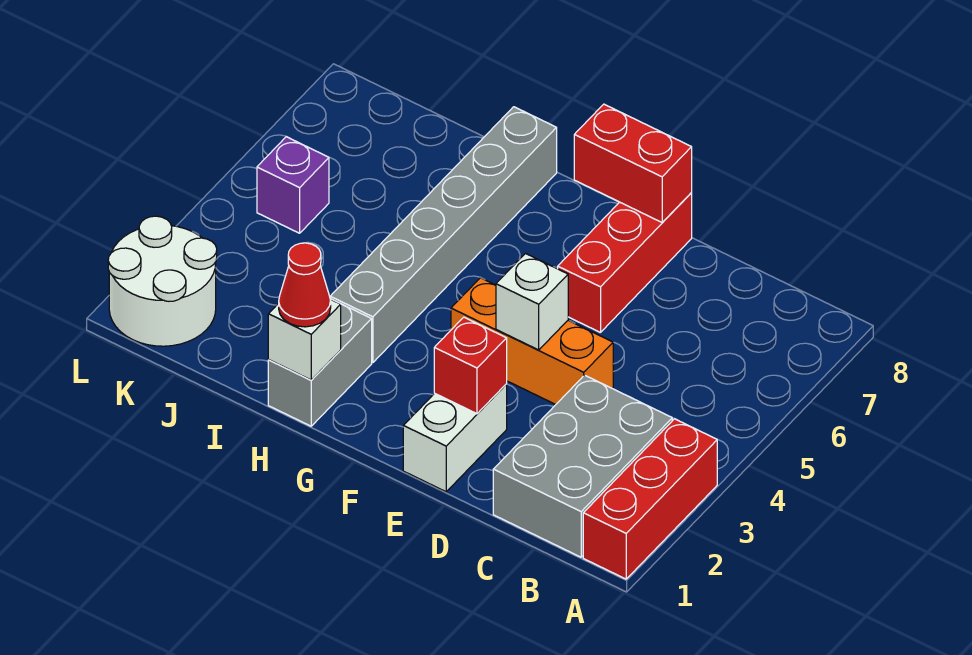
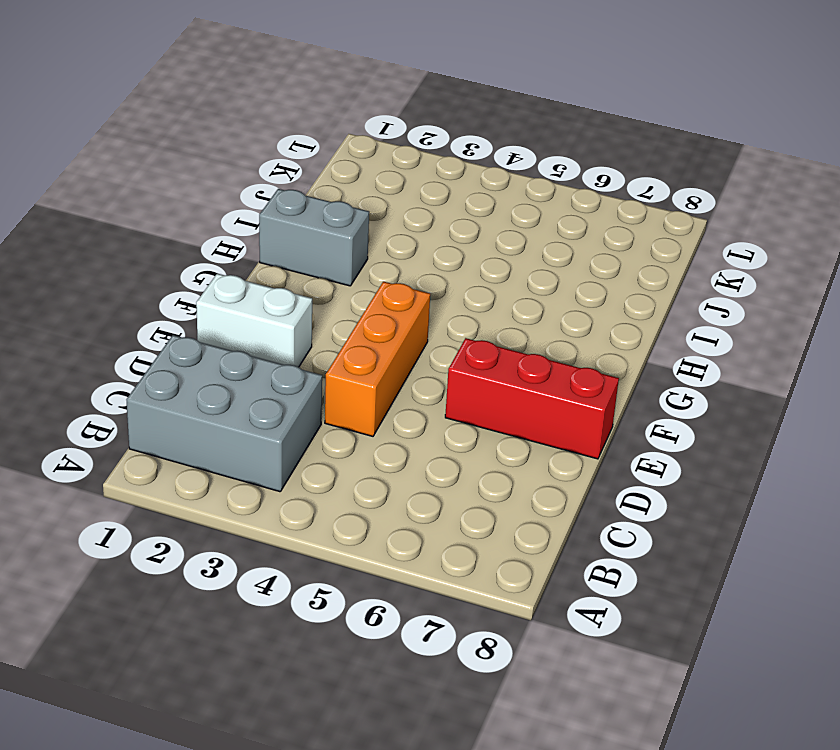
none -> red 1x3 brick [583,419,717,579]
none -> grey 1x6 brick [330,107,557,363]
none -> white 2x2 round brick [108,216,217,346]

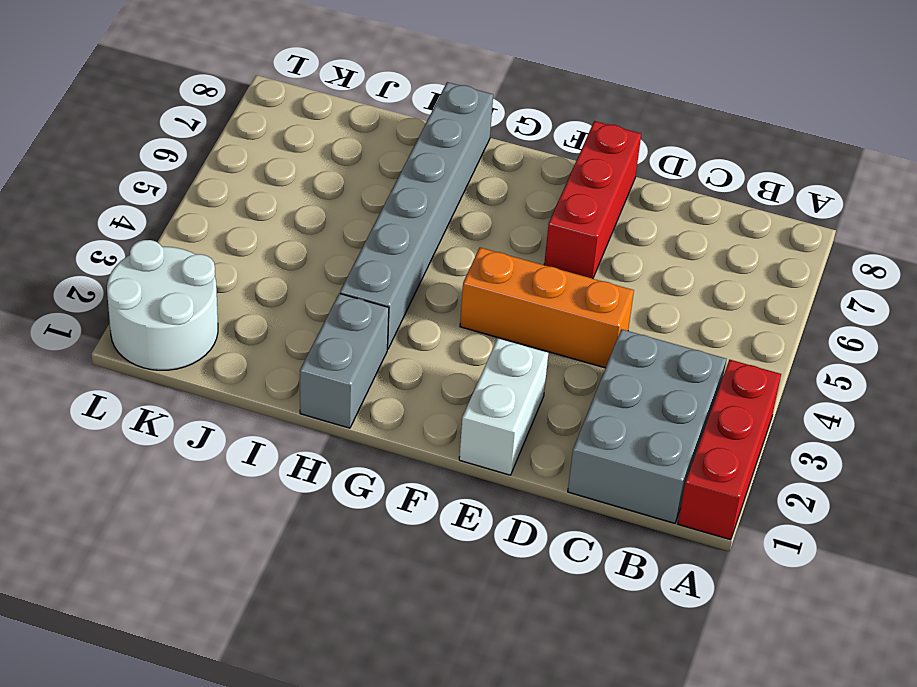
none -> purple 1x1 brick [257,137,329,233]
none -> red 1x1 brick [434,317,507,414]
none -> white 1x1 brick [496,254,568,350]

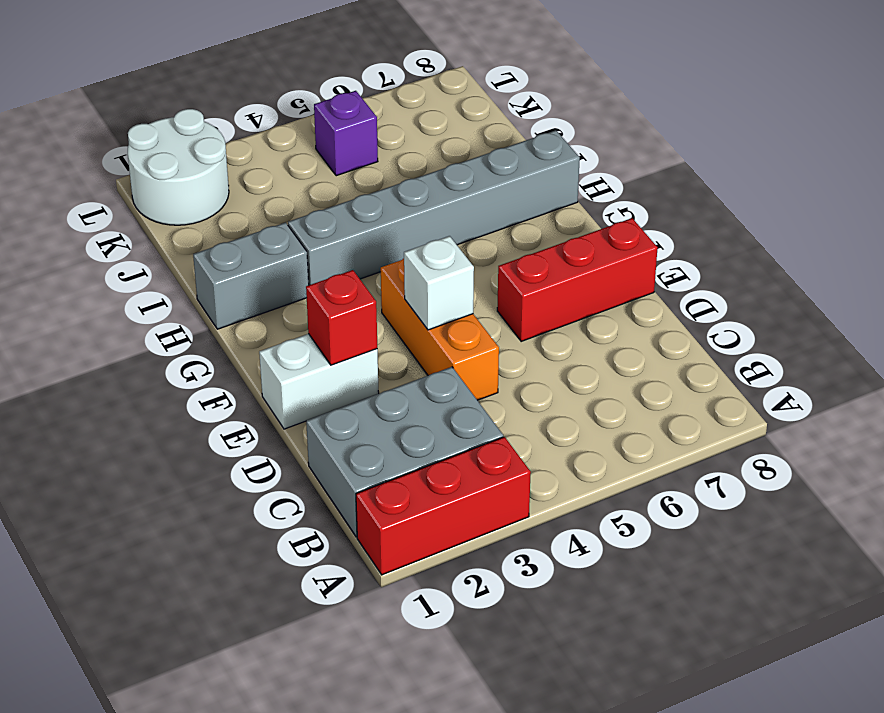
none -> red 1x2 brick [574,104,692,222]
none -> white 1x1 brick [268,299,341,380]
none -> red 1x1 cone [279,243,331,327]

